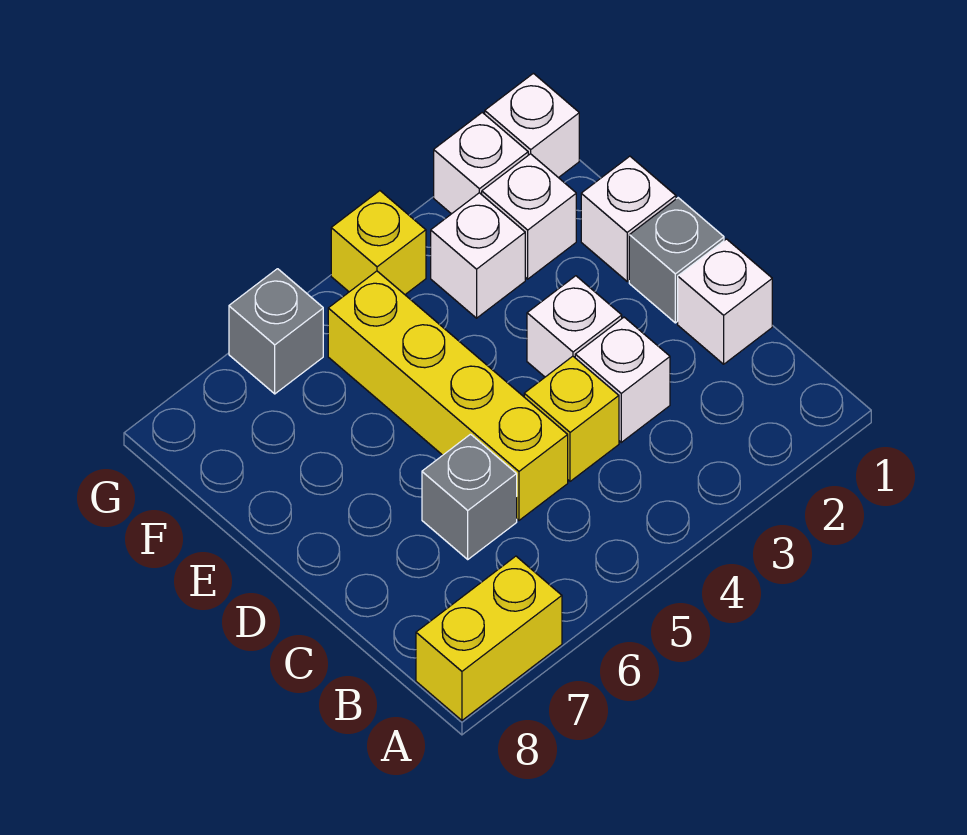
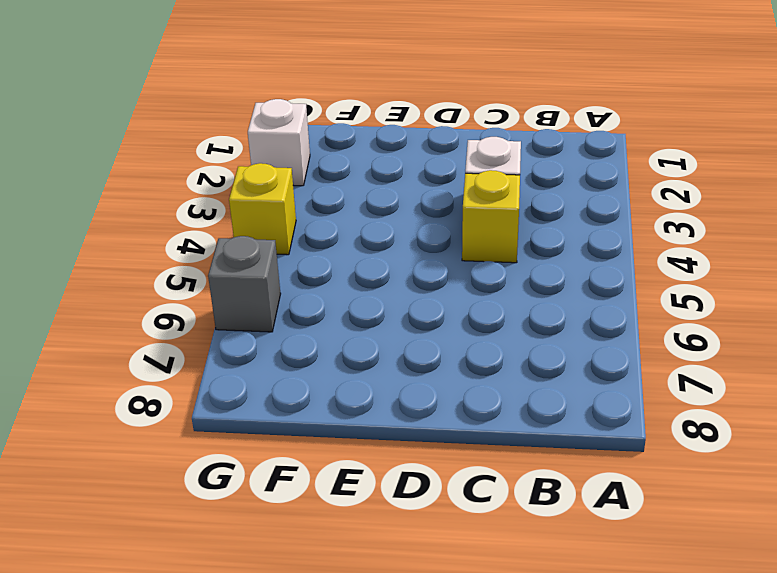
none -> yellow 1x2 brick [416,556,562,720]
none -> white 1x1 brick [678,239,772,364]
none -> yellow 1x4 brick [328,271,568,520]

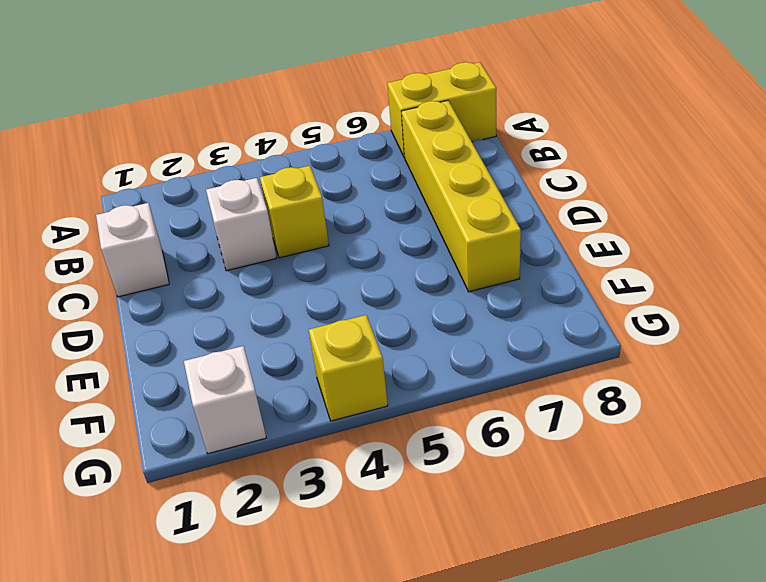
yellow 1x4 brick [402,101,521,292] -> yellow 1x4 brick moved to [328,271,568,520]
none -> grey 1x1 brick [422,434,517,559]
none -> grey 1x1 brick [629,198,724,323]
none -> white 1x1 brick [527,276,622,377]

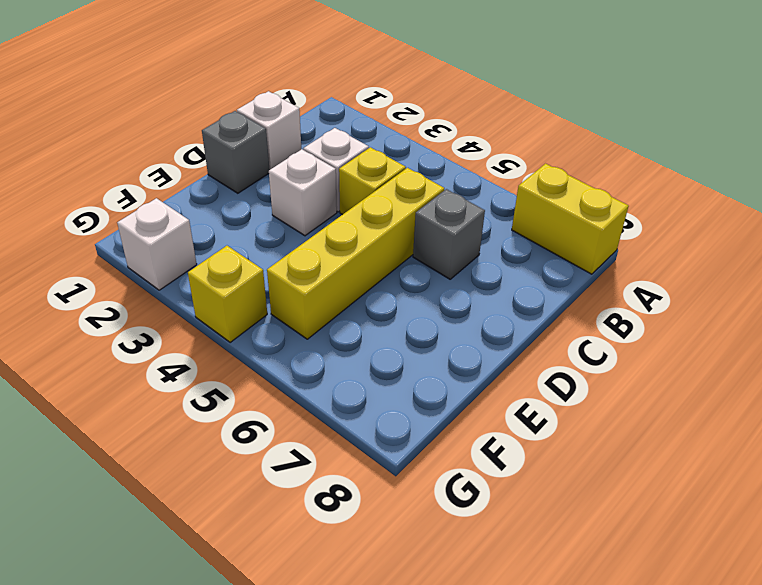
none -> white 1x1 brick [581,156,676,281]
none -> white 1x1 brick [482,154,576,279]
none -> white 1x1 brick [431,193,525,318]

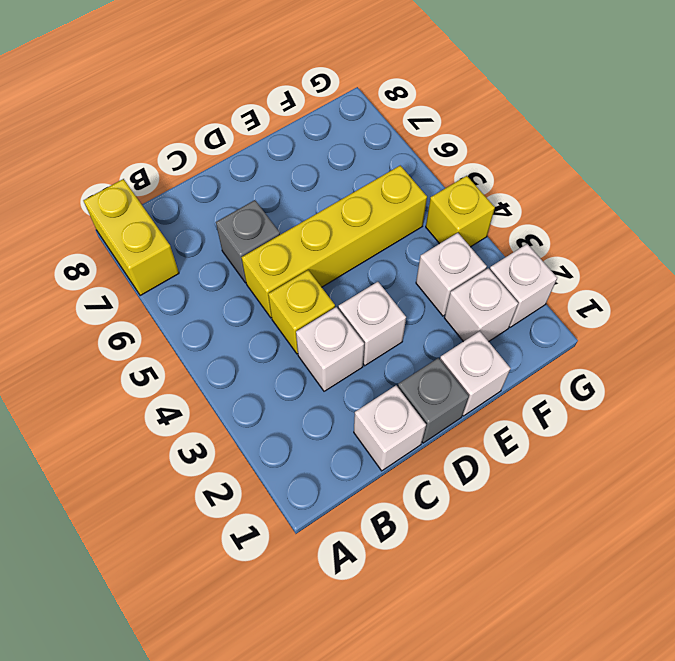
none -> white 1x1 brick [485,73,579,178]
none -> grey 1x1 brick [229,269,323,394]

